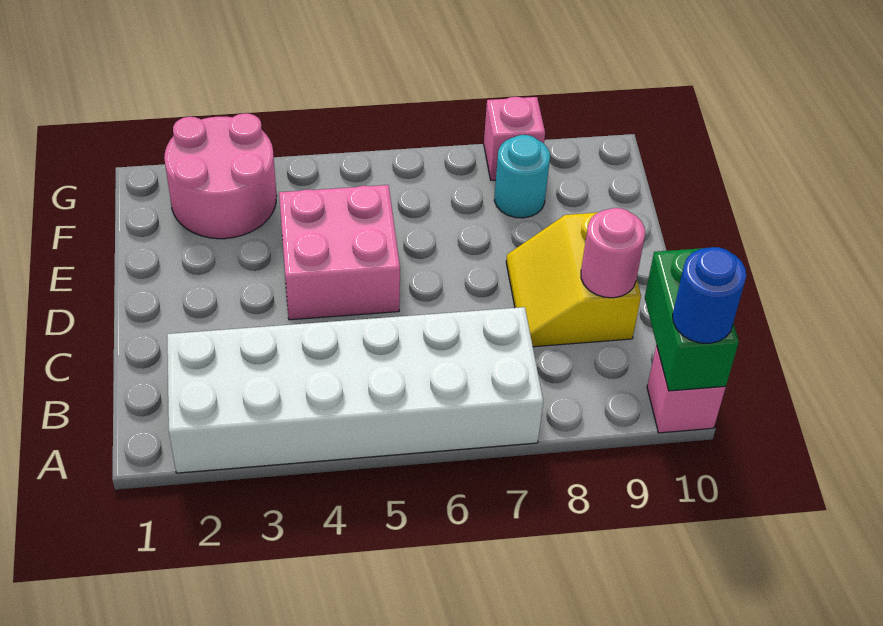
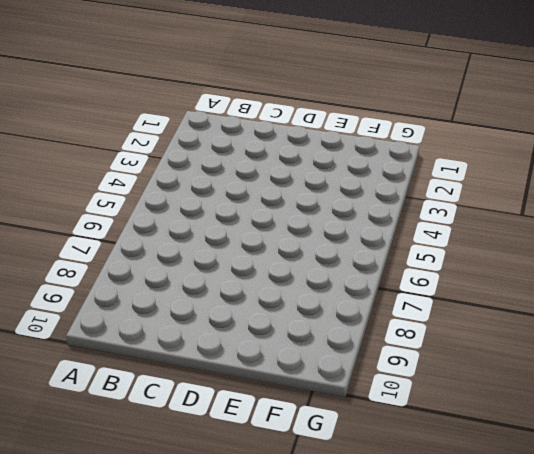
none -> white 2x6 brick [167,307,543,473]
none -> pink 1x1 brick [647,345,726,433]

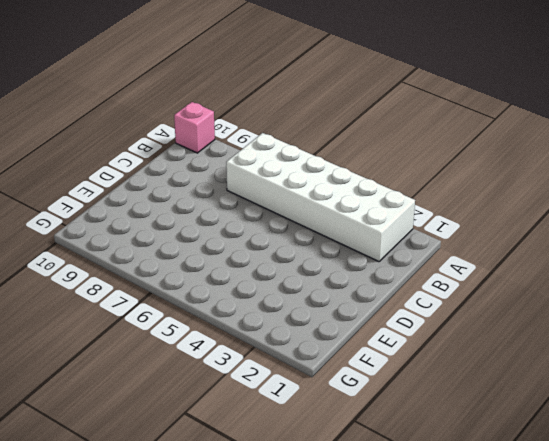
none -> yellow 2x2 slope [506,212,641,347]
none -> pink 2x2 brick [279,185,400,320]

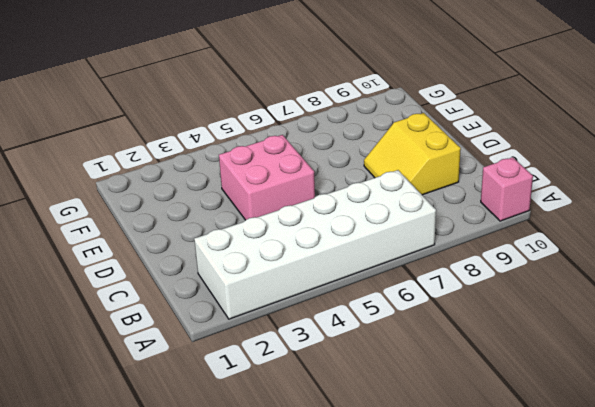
none -> pink 2x2 round brick [164,113,277,239]
none -> cyan 1x1 round brick [494,135,550,218]

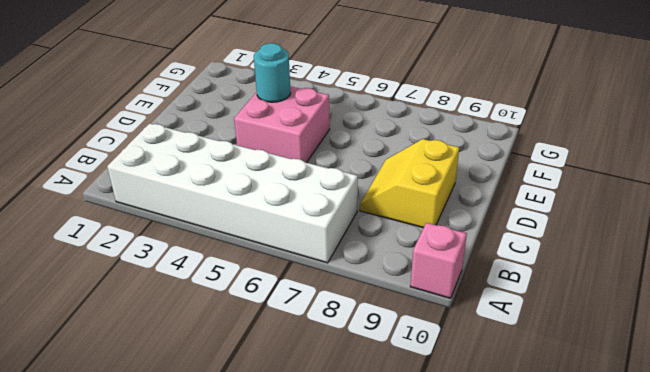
cyan 1x1 round brick [254,43,291,102] -> cyan 1x1 round brick moved to [494,135,550,218]
none -> pink 2x2 round brick [164,113,277,239]
none -> pink 1x1 brick [484,97,545,180]

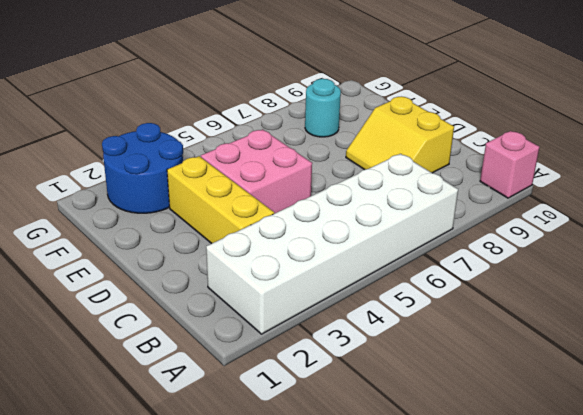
yellow 1x3 brick [167,156,274,244] -> none
blue 2x2 round brick [102,123,183,213] -> pink 2x2 round brick [164,113,277,239]
none -> pink 1x1 brick [484,97,545,180]
none -> green 1x2 brick [645,248,739,391]

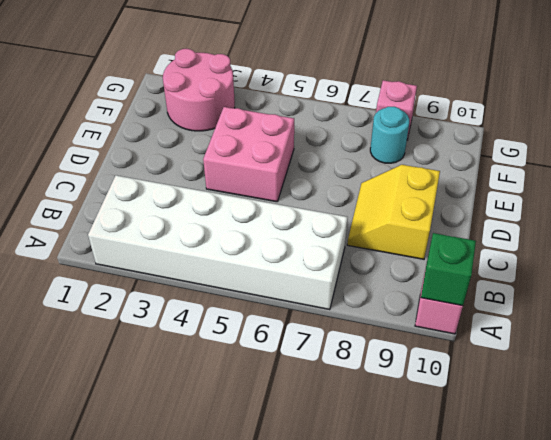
green 1x1 brick [421,233,476,306] -> green 1x2 brick [645,248,739,391]
none -> pink 1x1 round brick [581,208,645,298]
none -> blue 1x1 round brick [673,247,746,343]

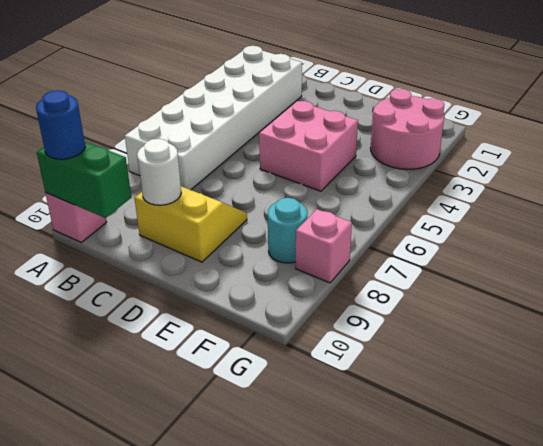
white 1x1 round brick [137,139,181,205] -> pink 1x1 round brick [581,208,645,298]

